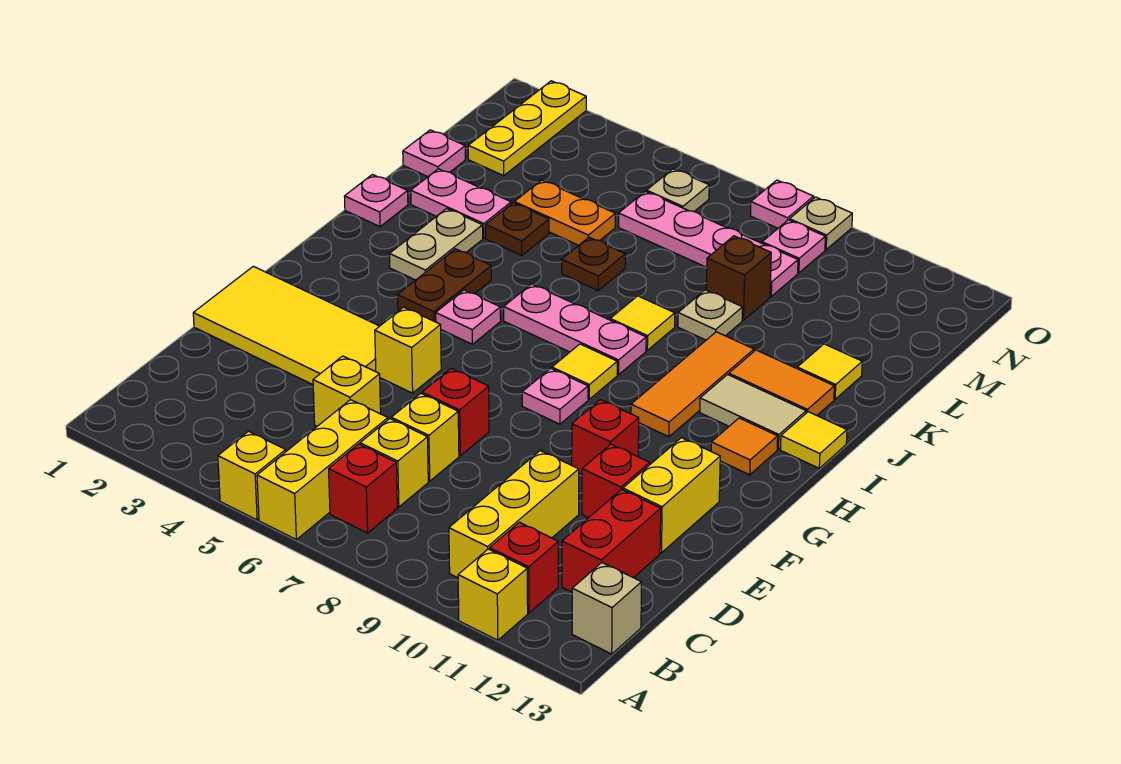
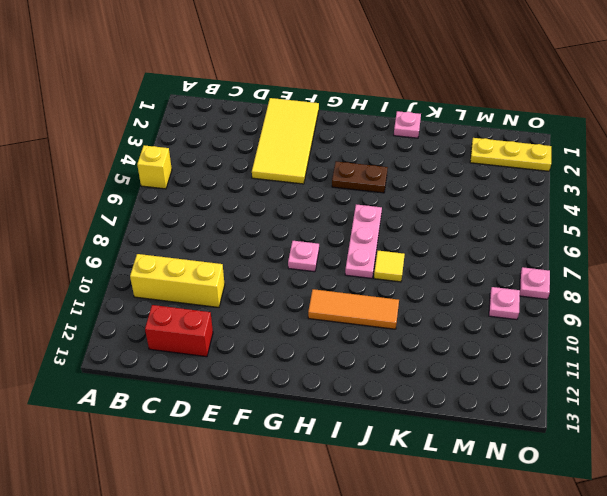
none -> yellow 1x3 brick [257,400,388,540]
none -> yellow 1x1 brick [458,549,528,640]
none -> red 1x1 brick [329,444,397,533]
none -> red 1x1 brick [490,522,558,613]

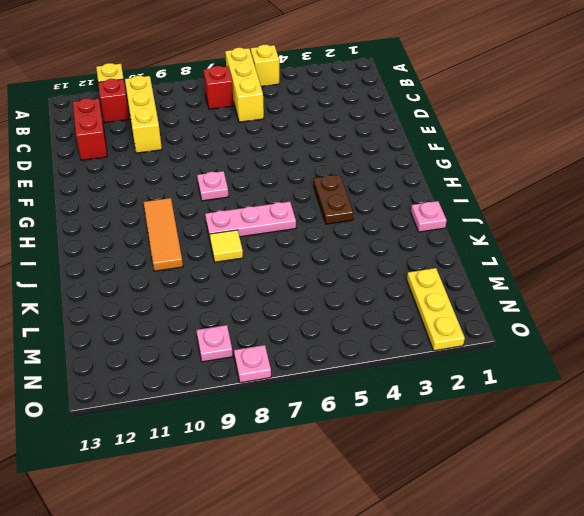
none -> tan 1x1 brick [572,563,642,654]
none -> yellow 1x1 brick [360,419,428,507]
none -> yellow 1x1 brick [313,356,381,426]
none -> yellow 1x1 brick [391,393,459,481]

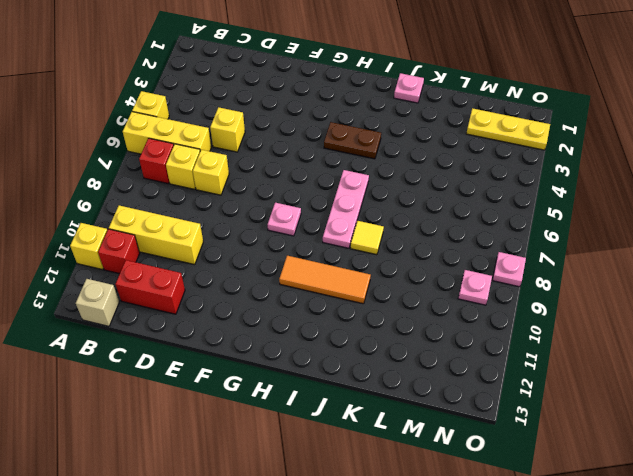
none -> yellow 2x4 tile [193,266,379,384]
none -> red 1x1 brick [422,368,489,456]
none -> red 1x1 brick [582,444,650,518]
none -> yellow 1x2 brick [623,438,720,553]

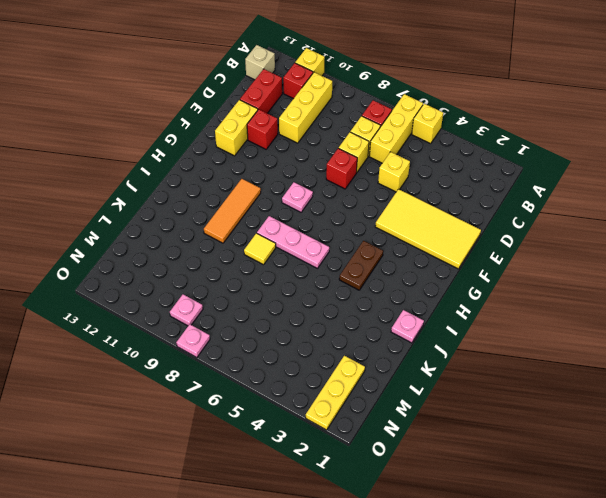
none -> yellow 1x1 brick [375,307,441,393]
none -> red 1x1 brick [572,400,639,474]
none -> pink 1x1 plate [436,290,501,344]
none -> yellow 1x1 tile [552,344,617,399]

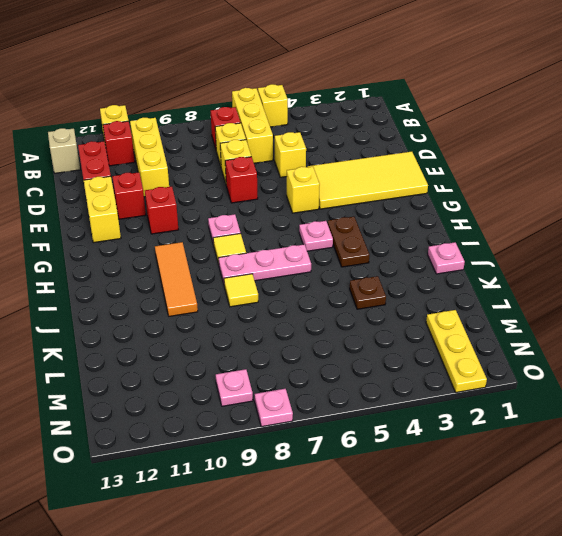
none -> orange 1x1 tile [711,418,778,475]
none -> tan 1x2 plate [390,209,483,280]
none -> tan 1x2 tile [700,375,806,449]
none -> yellow 1x1 tile [781,412,847,468]

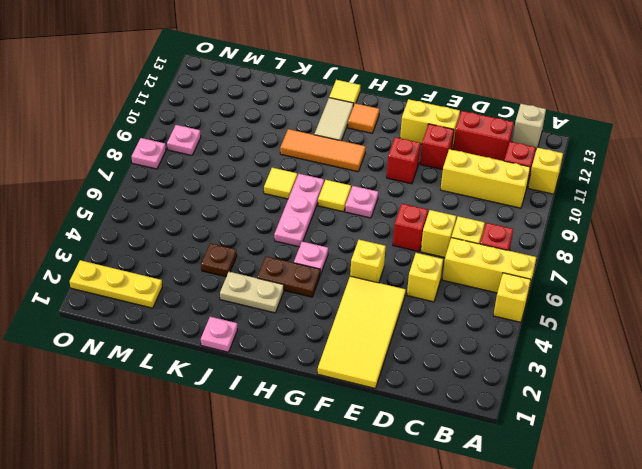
none -> orange 1x2 tile [729,350,834,415]
none -> pink 1x2 plate [411,169,511,238]
none -> brown 1x1 plate [562,237,626,290]
none -> tan 1x1 plate [678,290,742,340]

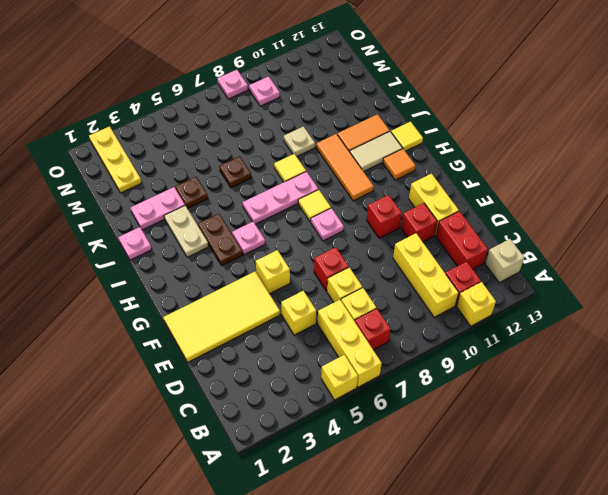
none -> yellow 1x1 tile [797,344,862,399]
none -> pink 1x1 plate [403,130,465,177]
none -> orange 1x2 plate [514,180,615,245]
none -> brown 1x1 brick [706,236,771,320]

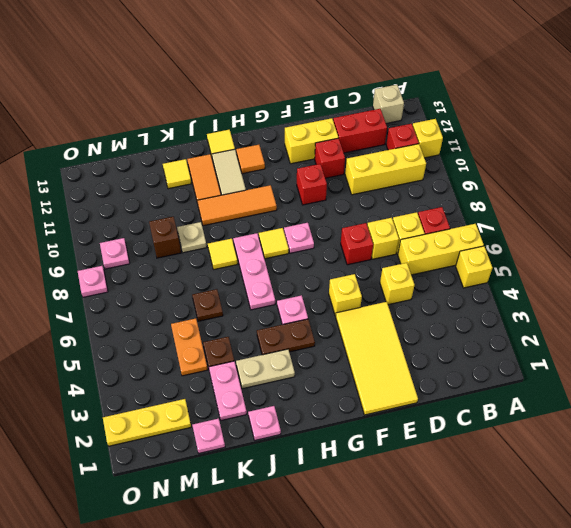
none -> pink 1x4 plate [619,191,798,296]
none -> tan 1x1 plate [647,169,709,211]
none -> tan 1x1 plate [790,197,852,250]

